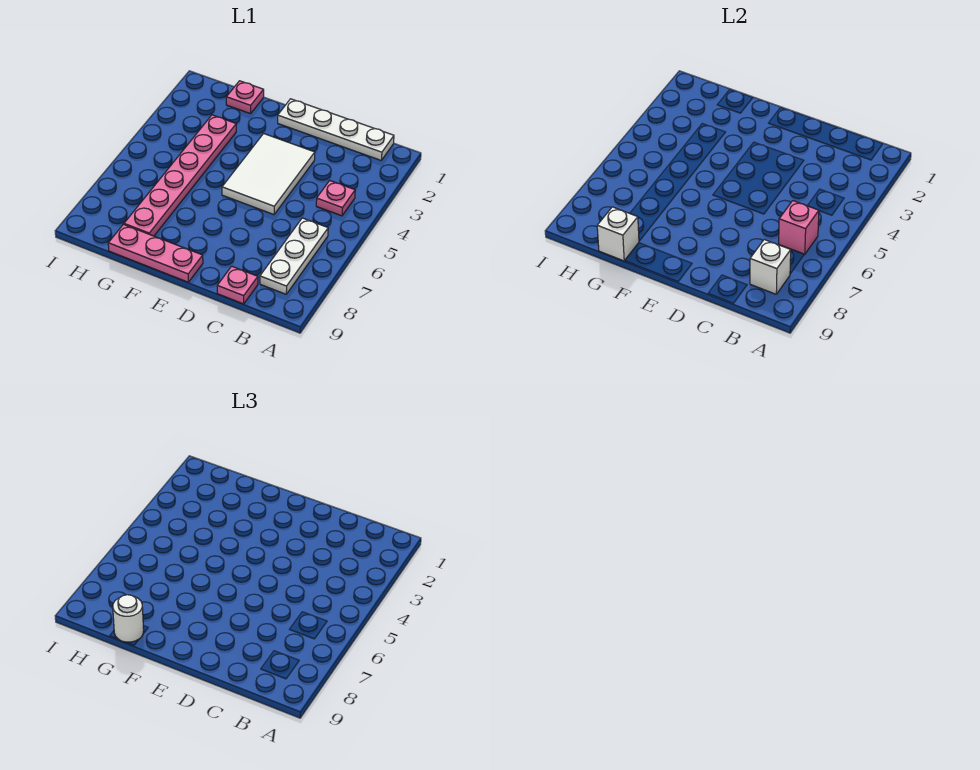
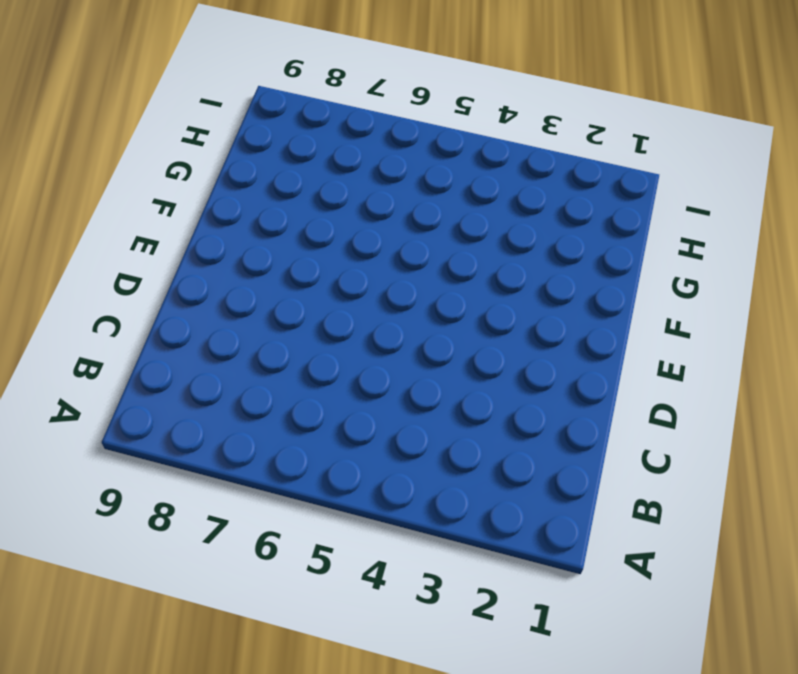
none -> white 1x4 plate [278,99,394,160]
none -> pink 1x1 plate [316,180,355,216]
none -> white 1x3 plate [260,218,328,294]

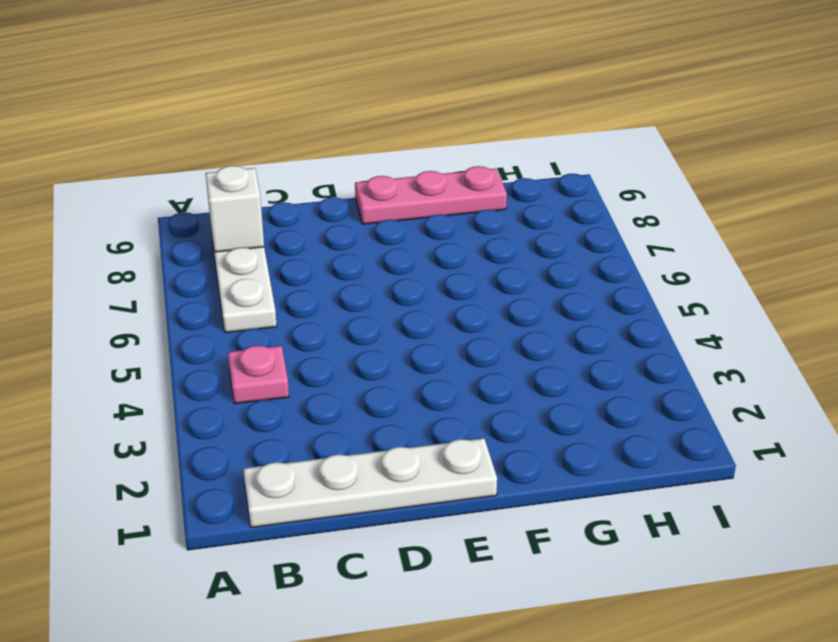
none -> pink 1x1 plate [217,266,258,304]
none -> white 2x3 tile [222,134,315,215]
none -> pink 1x1 plate [226,81,264,114]

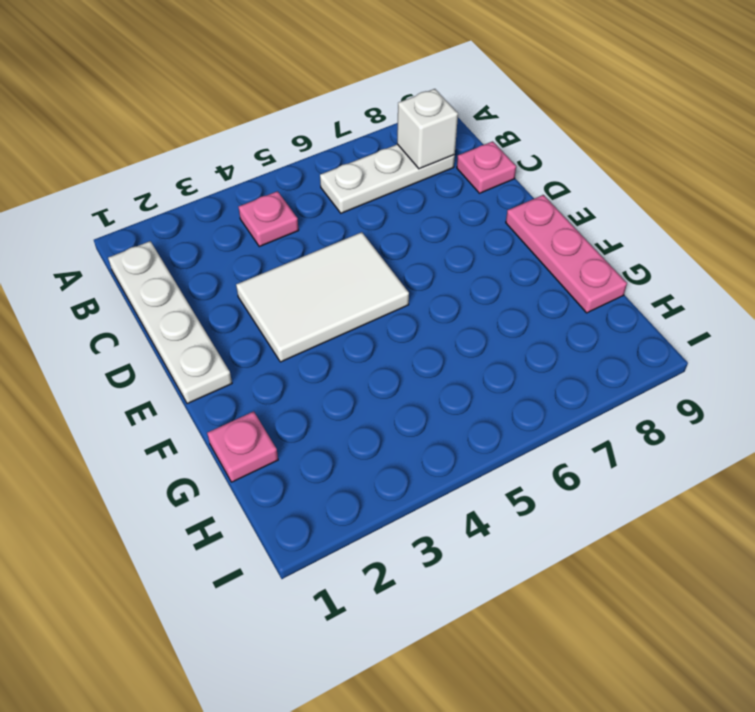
none -> pink 1x6 plate [124,115,236,236]
none -> pink 1x1 brick [779,201,819,254]
none -> white 1x1 brick [597,207,639,261]

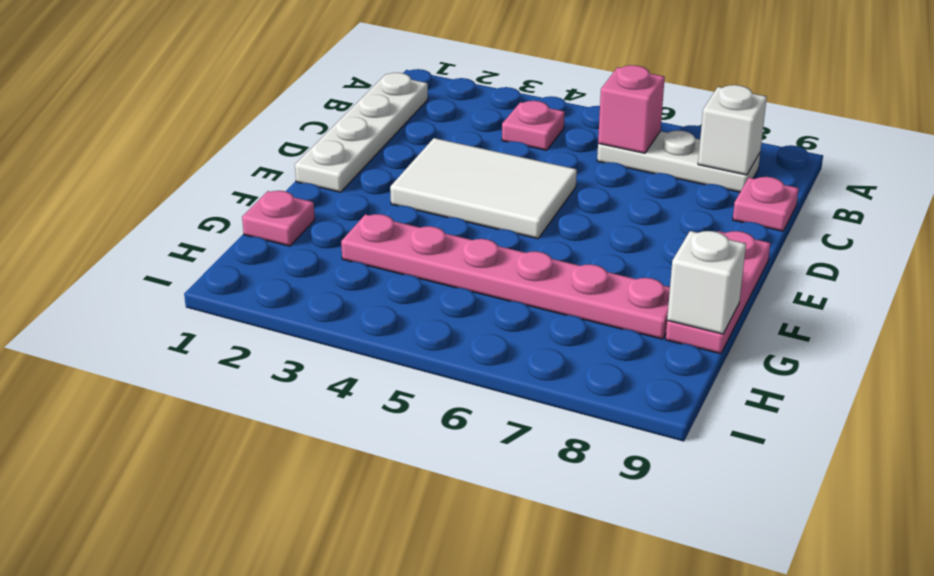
none -> white 1x1 round brick [113,595,144,642]

